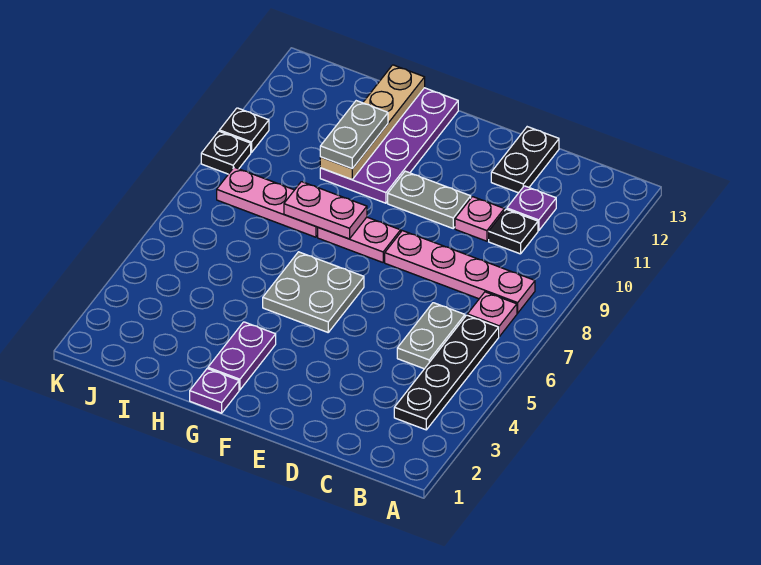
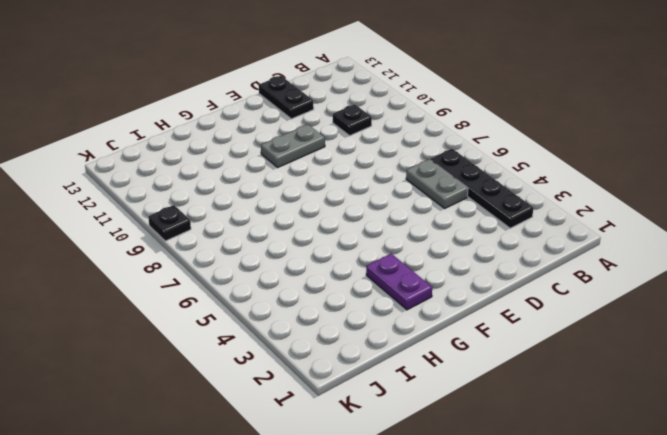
none -> pink 1x1 plate [467,292,517,336]
none -> pink 1x4 plate [385,231,535,313]
none -> purple 1x1 plate [507,186,556,231]

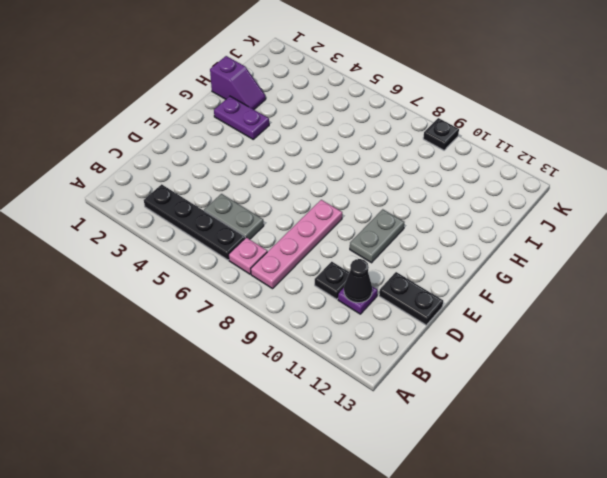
black 1x1 cone [344,259,372,303] -> none
purple 1x2 slope [210,56,266,109] -> none
none -> pink 1x1 plate [455,197,504,241]
none -> grey 2x2 plate [263,252,364,332]
none -> pink 1x2 plate [318,217,401,262]

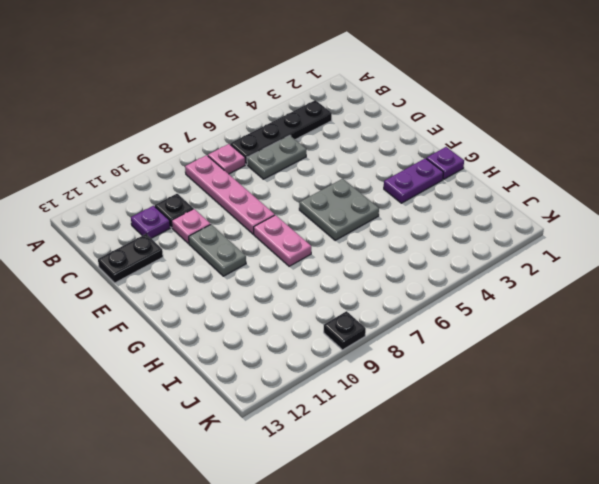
none -> purple 2x4 plate [320,88,458,203]
none -> pink 1x3 plate [217,167,318,237]
none -> black 1x1 plate [220,108,269,153]

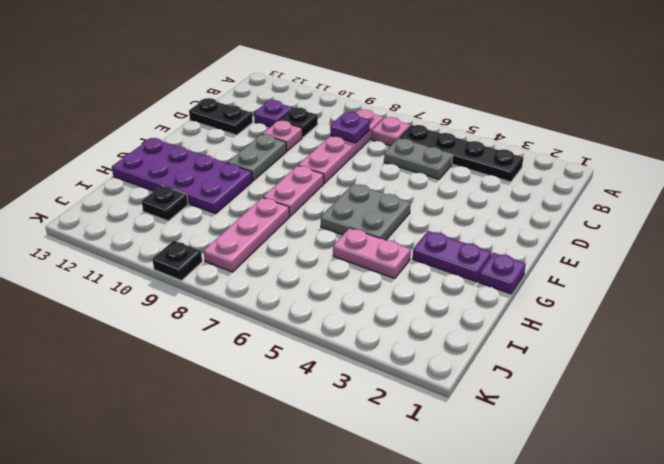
purple 1x1 plate [330,112,370,143] -> none
pink 1x2 plate [333,228,411,278] -> pink 1x2 plate turned to [284,182,367,239]
black 1x1 plate [142,185,188,221] -> black 1x1 plate moved to [220,108,269,153]
none -> tan 1x4 plate [320,65,425,179]
none -> grey 1x2 plate [320,101,388,169]

